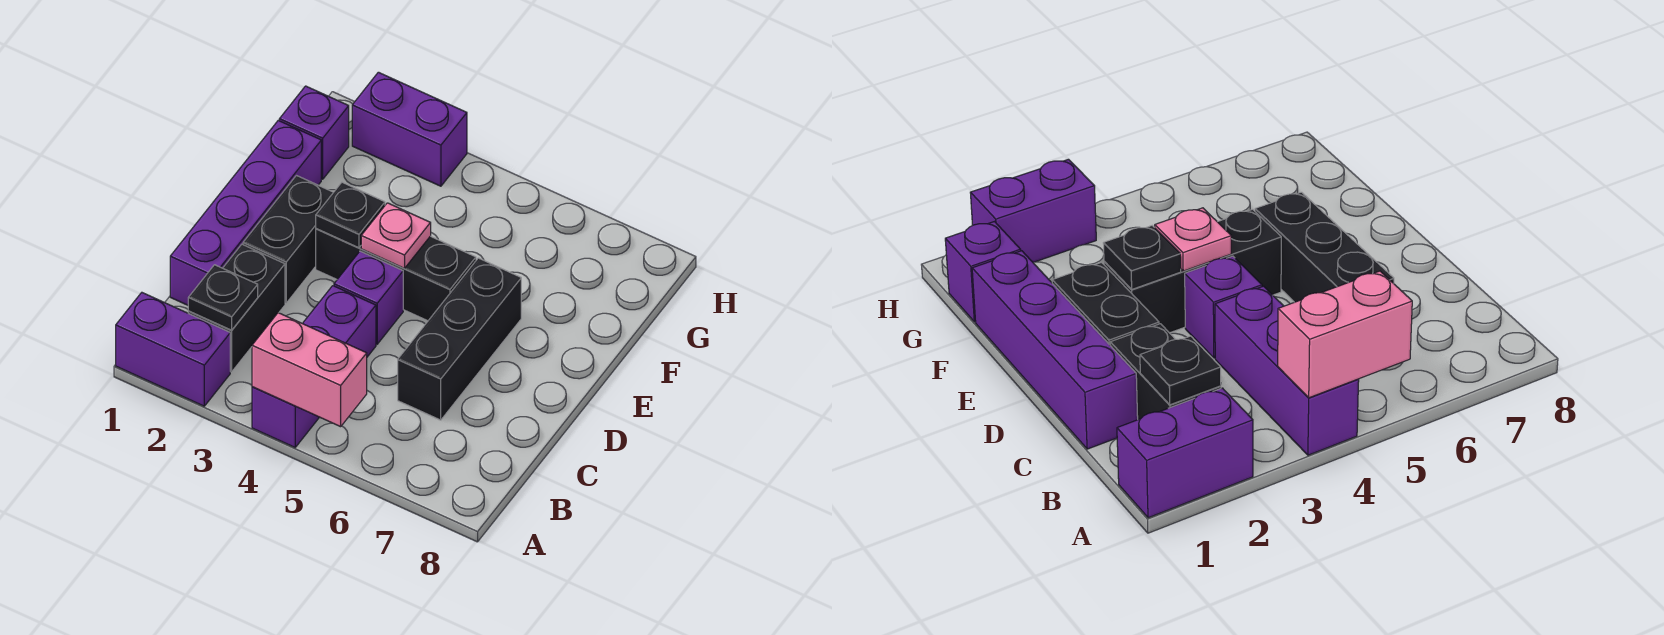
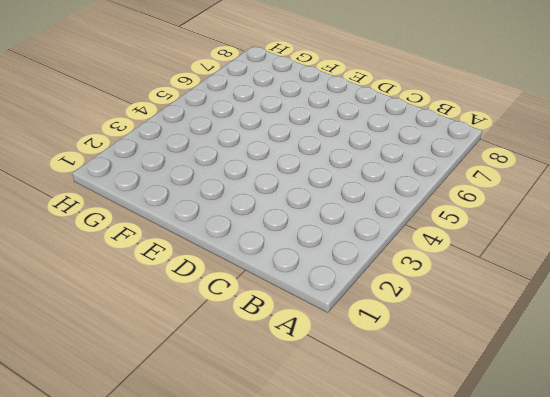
none -> purple 1x2 brick [116,293,230,406]
none -> purple 1x3 brick [252,286,376,447]
none -> black 1x2 brick [188,244,285,372]

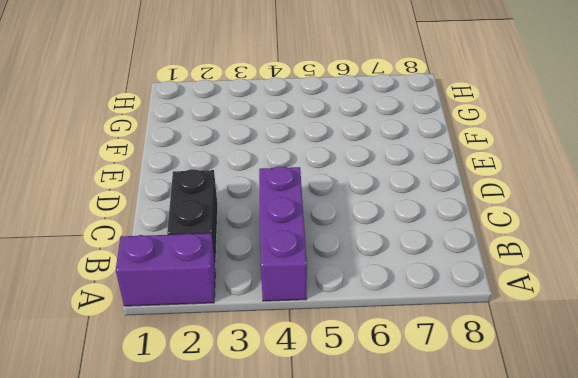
none -> purple 1x4 brick [170,120,321,305]
none -> black 1x3 brick [398,258,521,420]
none -> black 1x2 brick [243,176,334,303]

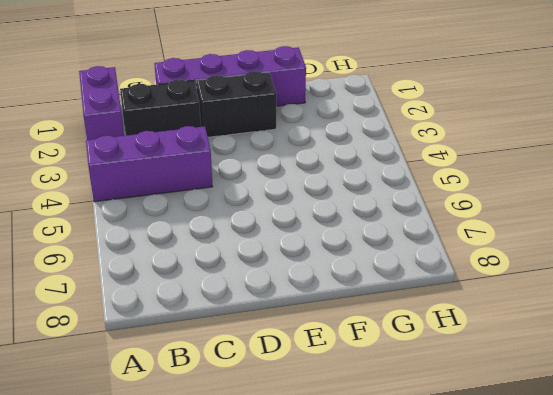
none -> black 1x3 brick [398,258,521,420]
none -> purple 1x1 brick [334,251,403,344]
none -> black 1x3 brick [316,229,476,321]

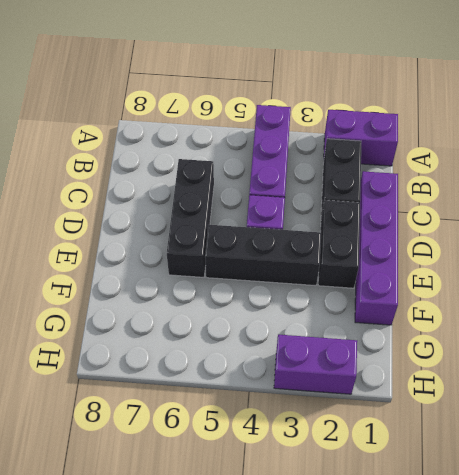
none -> purple 1x1 brick [279,86,349,179]
none -> pink 1x2 brick [252,313,367,427]
none -> black 1x1 plate [188,265,258,330]

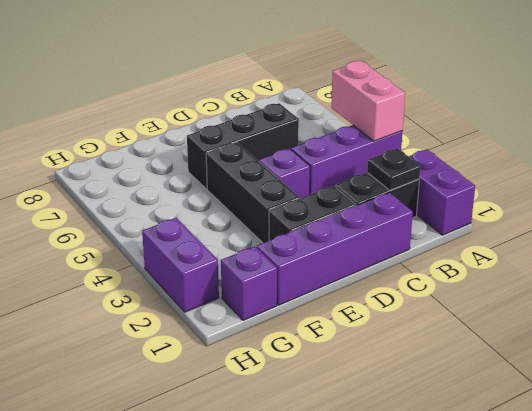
none -> black 1x1 plate [316,182,385,248]
none -> pink 1x1 plate [361,203,431,268]

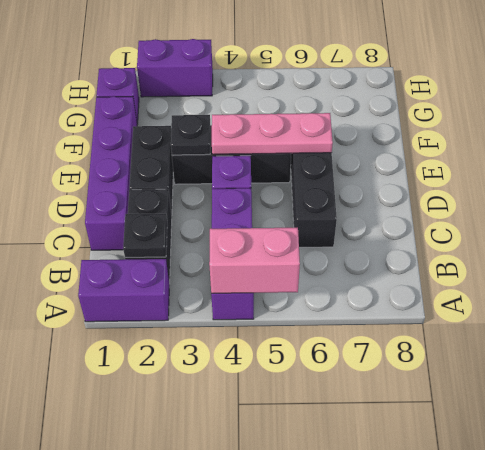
pink 1x3 plate [212,113,333,154] -> pink 1x1 plate [361,203,431,268]

